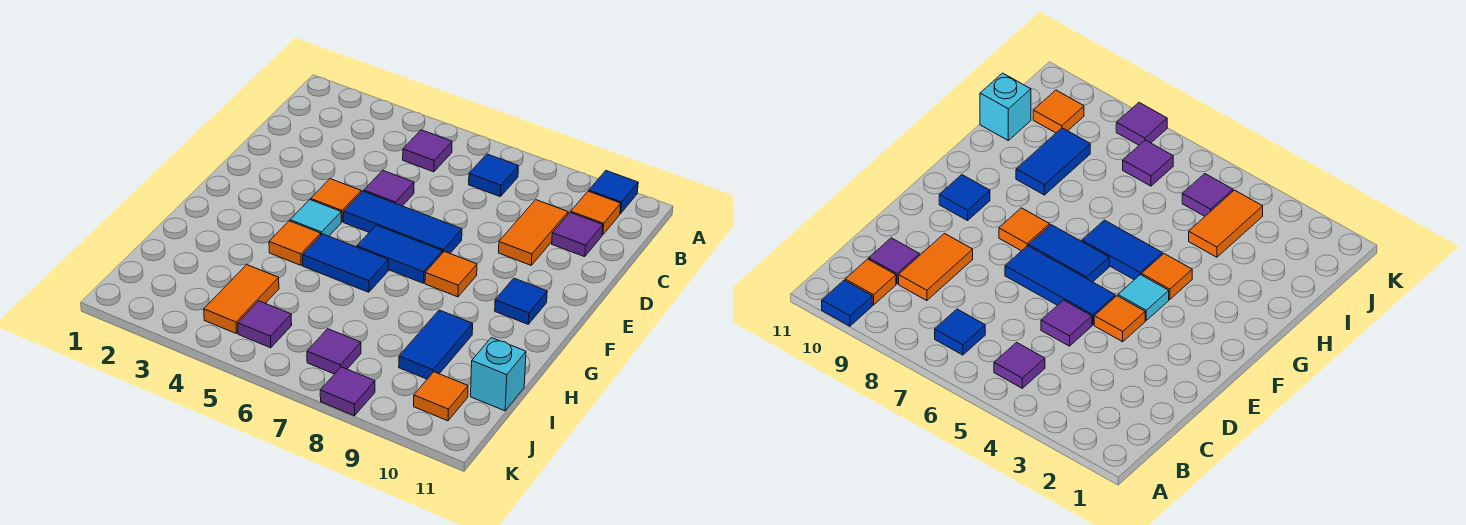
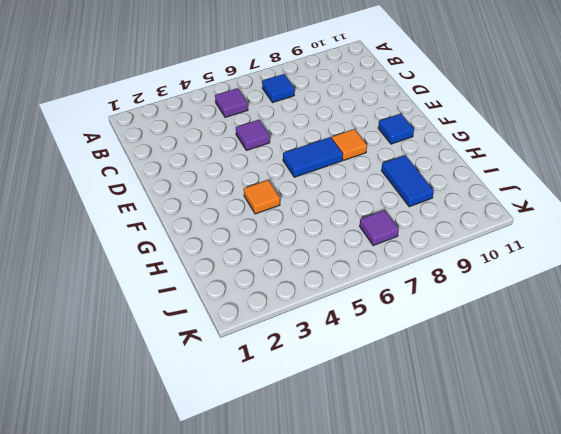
none -> blue 1x1 tile [589,171,638,214]
none -> orange 1x1 tile [571,191,621,235]
none -> orange 1x2 tile [499,200,568,265]

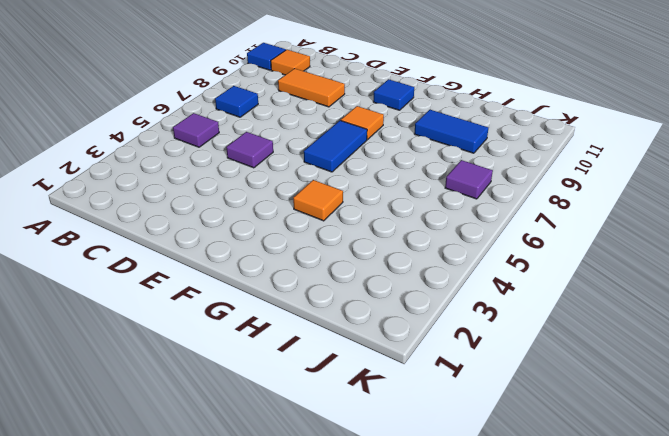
none -> purple 1x1 tile [552,212,603,257]
none -> orange 1x1 tile [311,179,361,222]
none -> blue 1x3 tile [344,191,462,253]

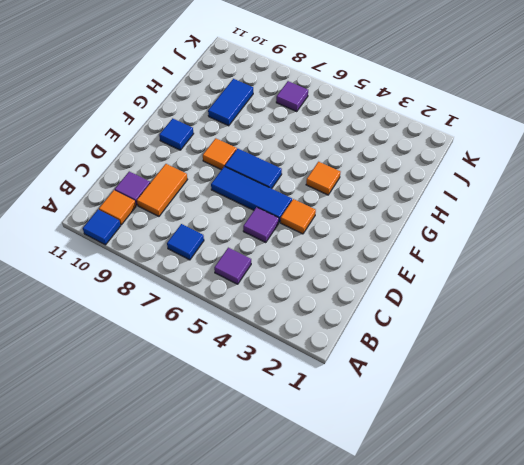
none -> cyan 1x1 tile [290,200,341,236]
none -> blue 1x2 tile [303,234,388,292]
none -> orange 1x2 tile [204,265,279,334]

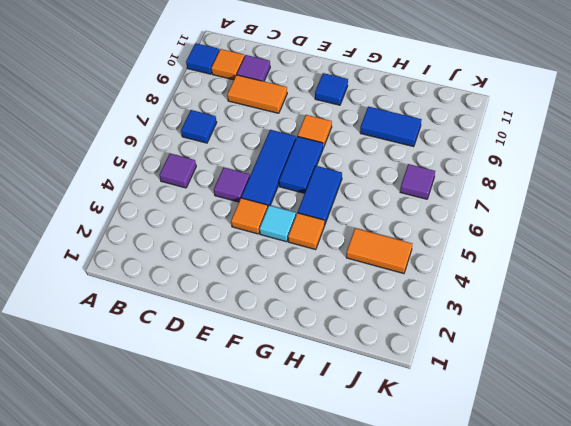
none -> cyan 1x1 brick [471,338,526,411]
none -> purple 1x1 tile [238,301,292,348]
none -> orange 1x1 tile [414,372,468,421]

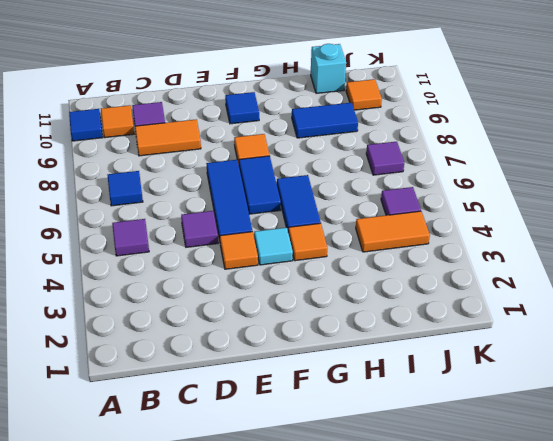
none -> purple 1x1 tile [320,367,375,416]

